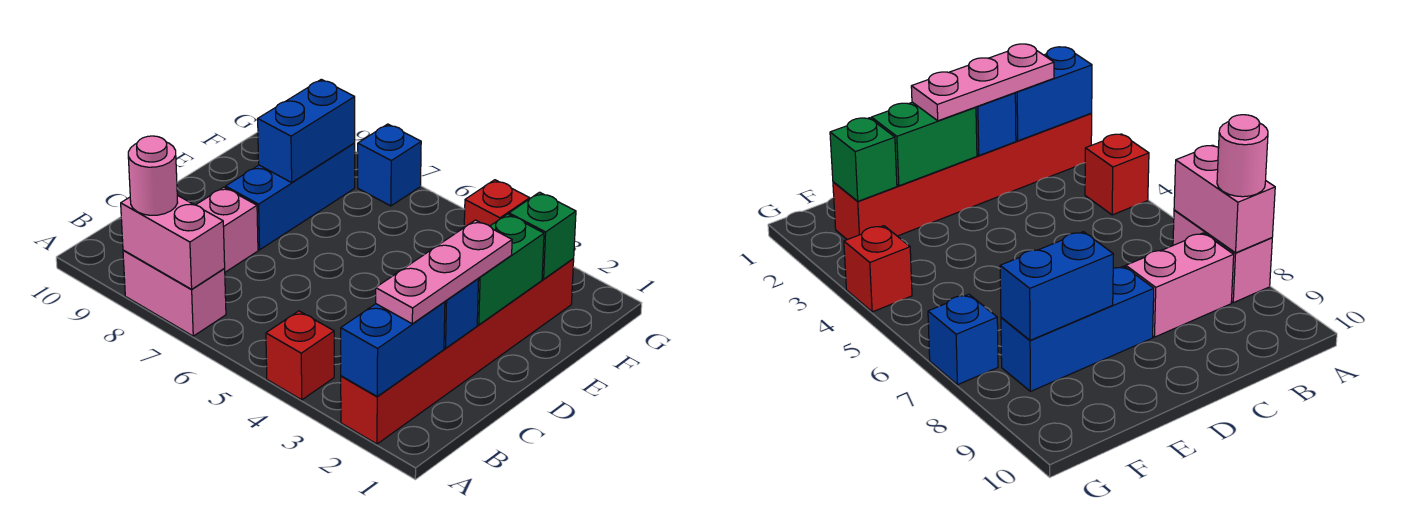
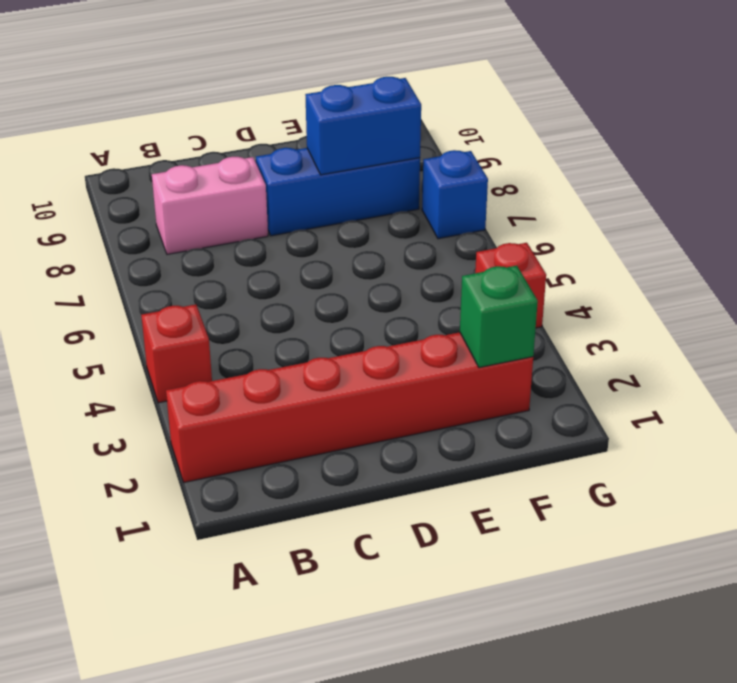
none -> pink 1x2 brick [123,250,226,336]
none -> blue 1x2 brick [341,302,445,397]
none -> pink 1x2 brick [121,195,225,289]

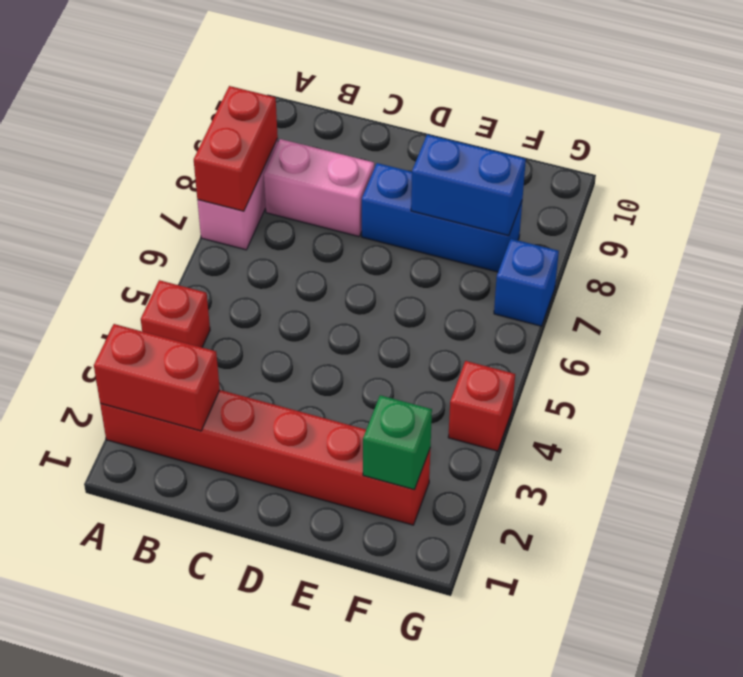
red 1x2 brick [94,324,220,431] -> blue 1x2 brick [341,302,445,397]
red 1x2 brick [194,86,278,211] -> pink 1x2 brick [121,195,225,289]
none -> blue 1x1 brick [444,279,479,348]
none -> green 1x2 brick [477,214,544,325]
none -> pink 1x1 round brick [128,136,178,215]

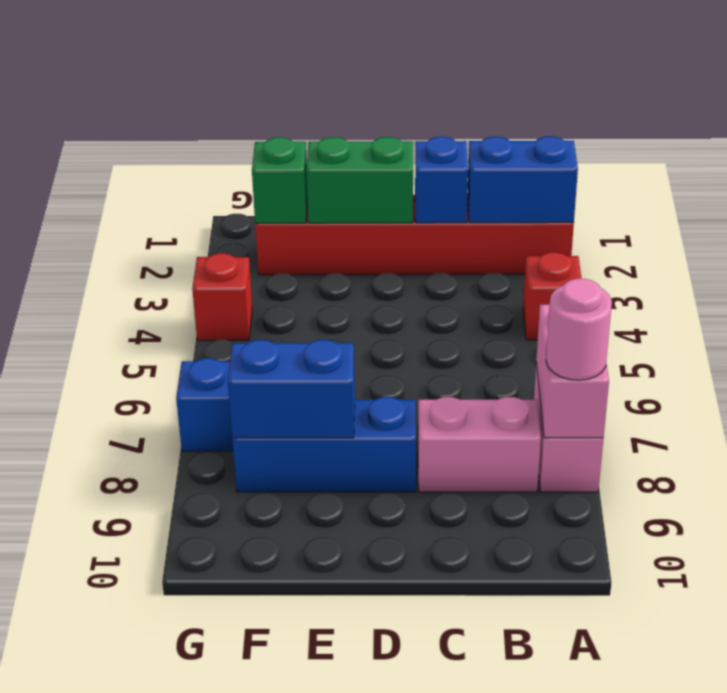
none -> pink 1x3 plate [376,220,512,324]

